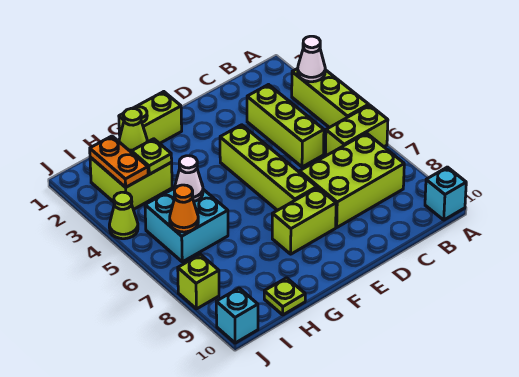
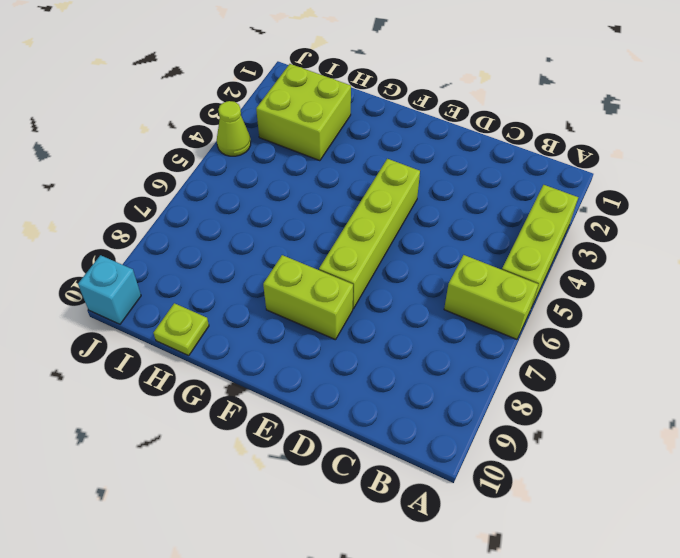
none -> cyan 1x1 brick [425,167,466,220]
none -> lime 2x3 brick [300,133,404,227]
none -> lime 1x3 brick [247,85,324,167]

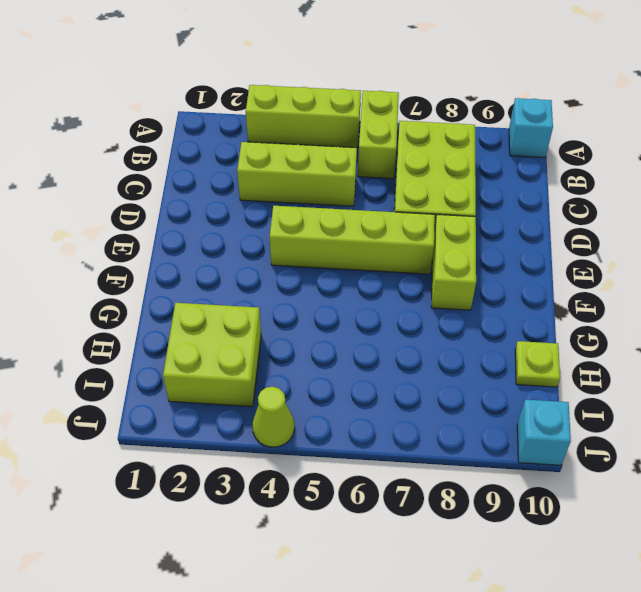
none -> lime 1x2 brick [119,92,182,144]
none -> cyan 2x2 brick [145,189,228,262]
none -> lime 1x1 brick [178,254,219,309]

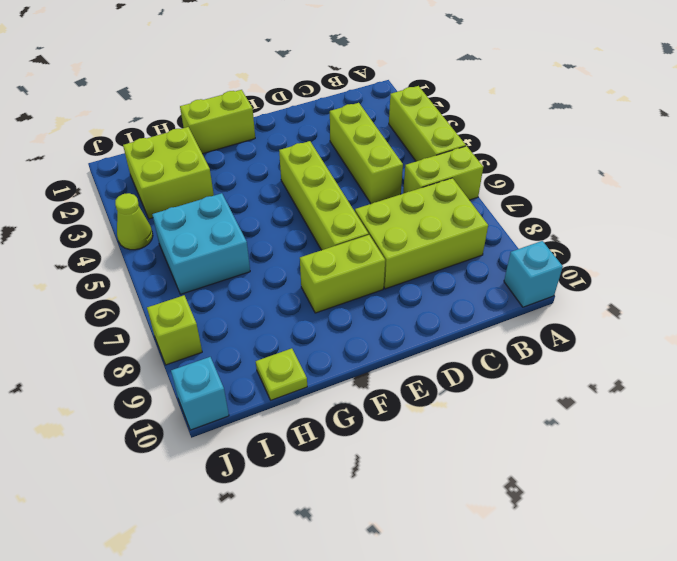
none -> white 1x1 cone [298,36,325,82]
none -> lime 1x1 cone [119,108,147,152]
none -> lime 1x1 plate [132,139,172,174]

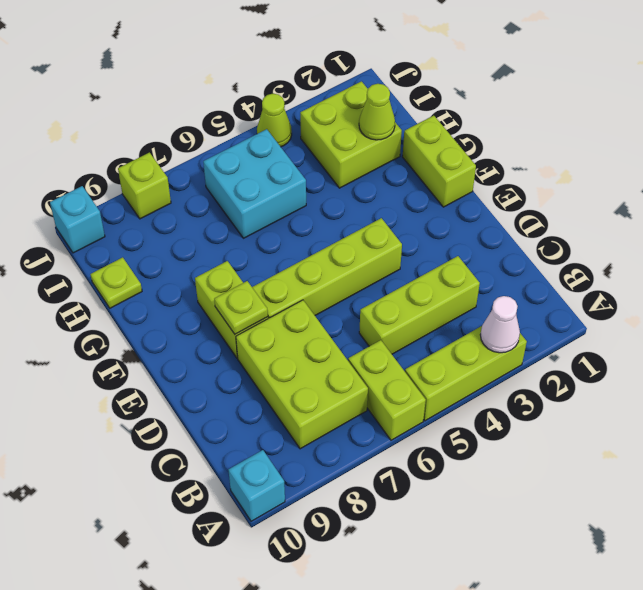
lime 1x1 plate [214,281,268,334] -> lime 1x1 plate moved to [132,139,172,174]
none -> white 1x1 cone [174,156,203,201]
none -> orange 1x2 plate [90,136,148,187]
none -> orange 1x1 cone [170,185,198,232]

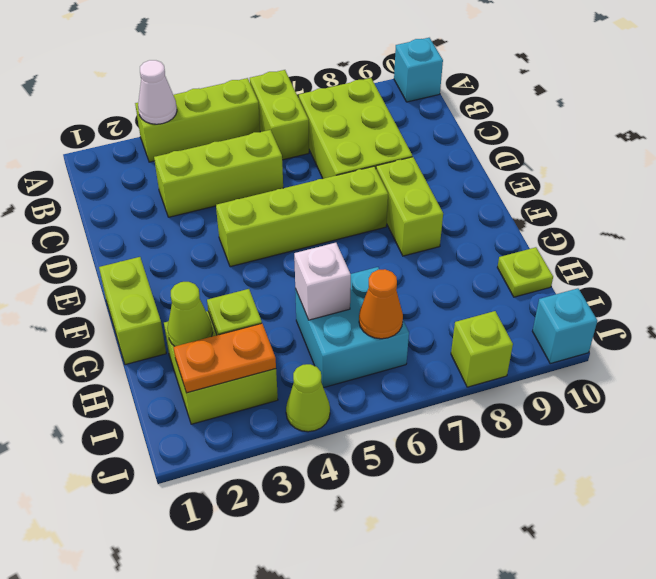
white 1x1 brick [294,243,351,320] -> white 1x1 cone [174,156,203,201]

